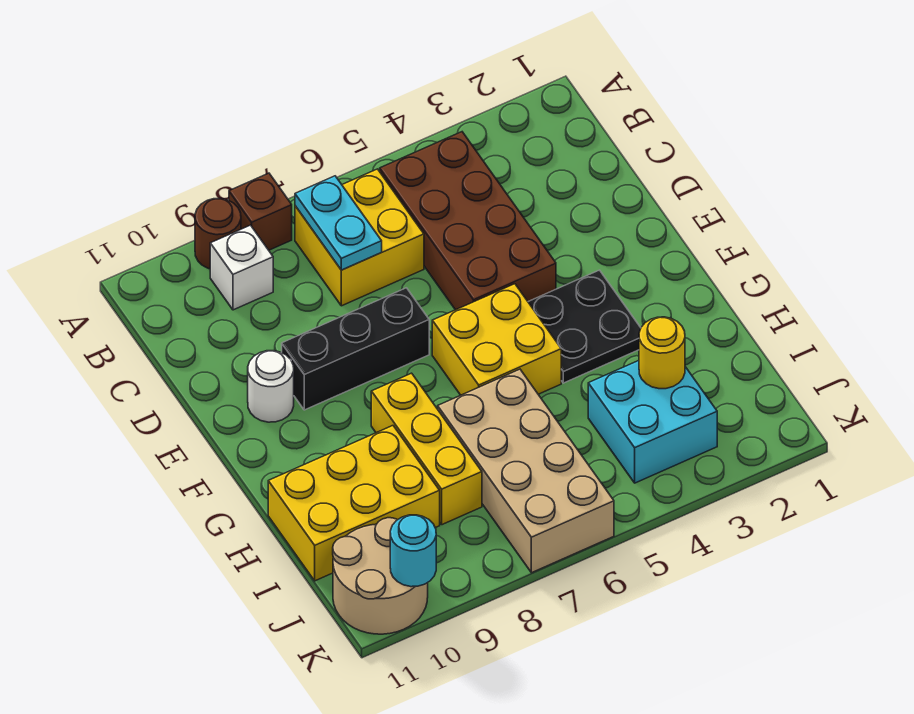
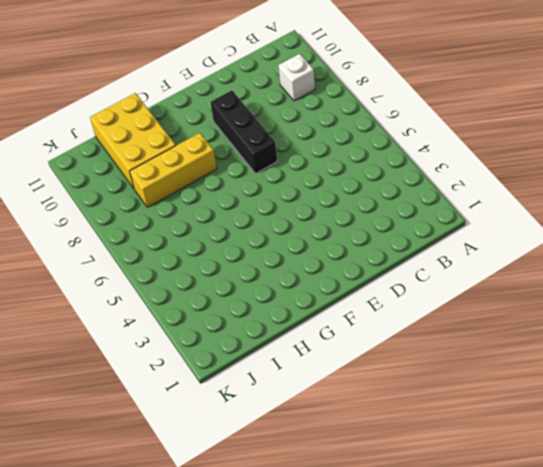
none -> brown 1x1 brick [229,173,292,250]
none -> brown 1x1 round brick [195,198,241,269]
none -> brown 2x4 brick [380,132,556,310]

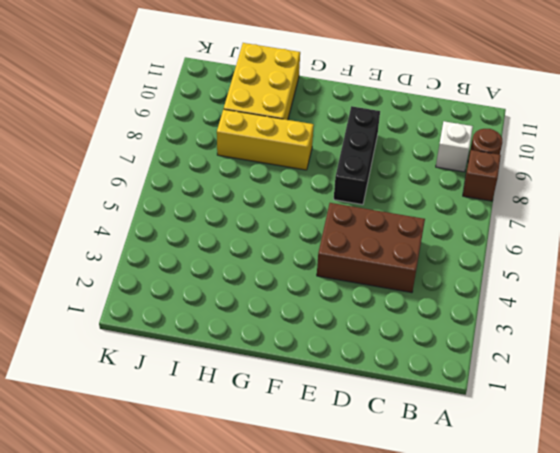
brown 2x3 brick [317,203,425,293] -> brown 2x4 brick [380,132,556,310]
none -> yellow 2x2 brick [295,169,424,306]
none -> white 1x1 round brick [248,351,294,422]
none -> black 2x2 plate [528,270,641,383]

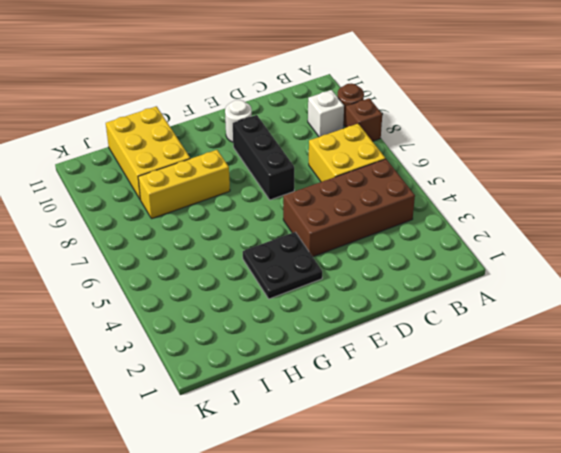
none -> yellow 2x2 brick [432,284,561,395]
none -> tan 2x4 brick [438,369,614,573]
none -> cyan 2x2 brick [588,361,717,483]

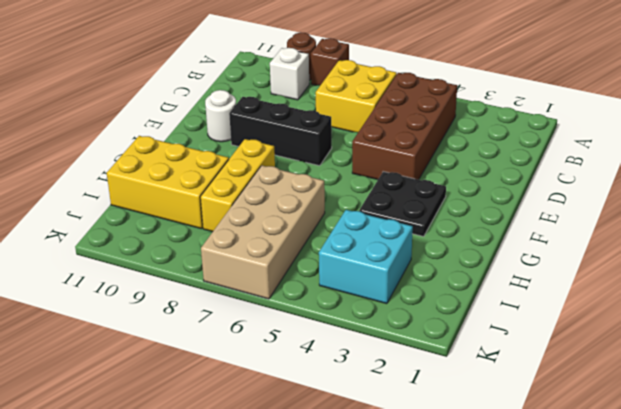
none -> yellow 2x2 brick [432,284,561,395]
none -> tan 2x2 round brick [333,518,428,634]
none -> cyan 1x2 plate [295,176,382,270]

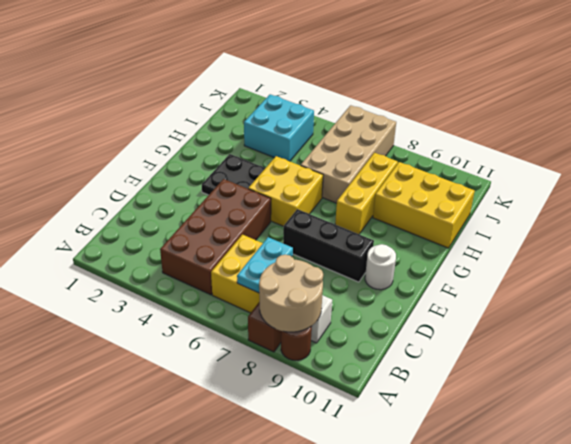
tan 2x2 round brick [259,255,323,332] -> tan 2x2 round brick moved to [333,518,428,634]
none -> yellow 1x1 round brick [639,317,685,389]
none -> cyan 1x1 round brick [390,515,436,587]

